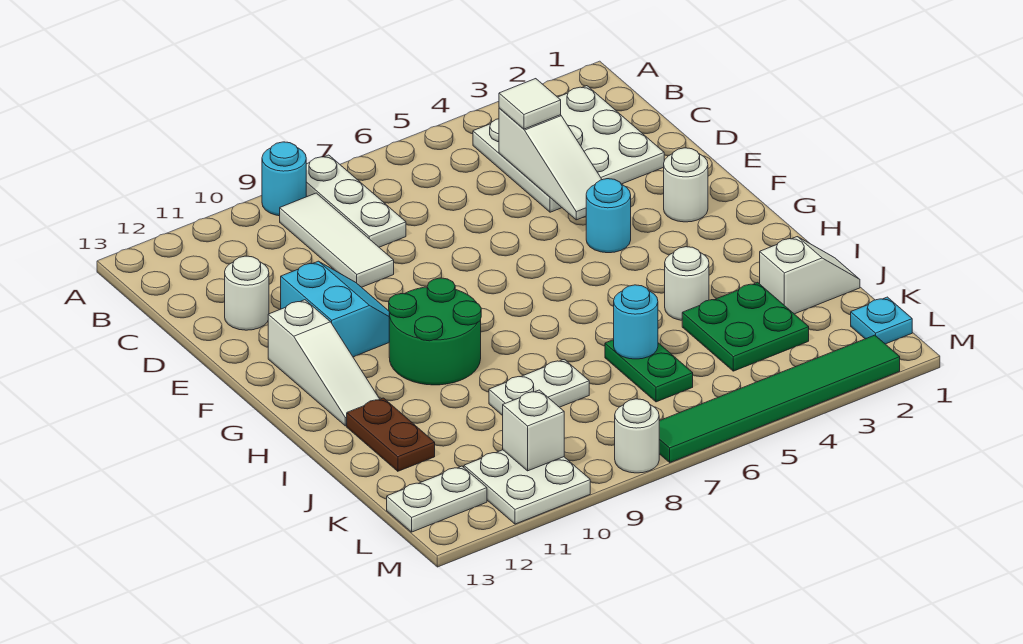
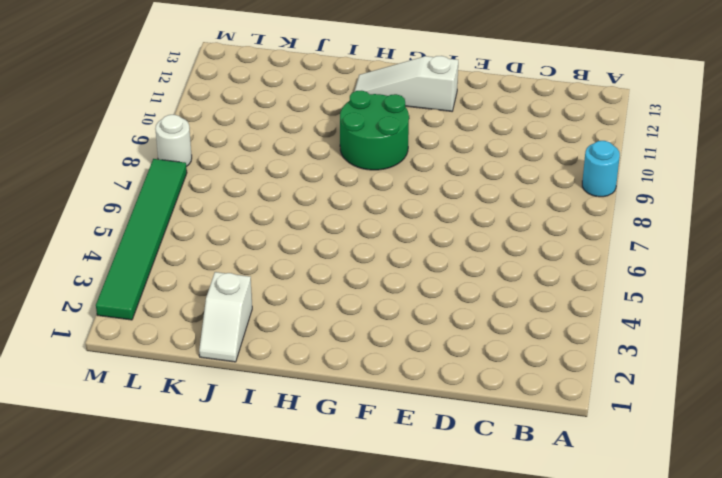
none -> white 1x3 plate [306,155,406,247]
none -> white 3x3 plate [473,86,664,212]
none -> white 1x3 tile [280,193,394,287]

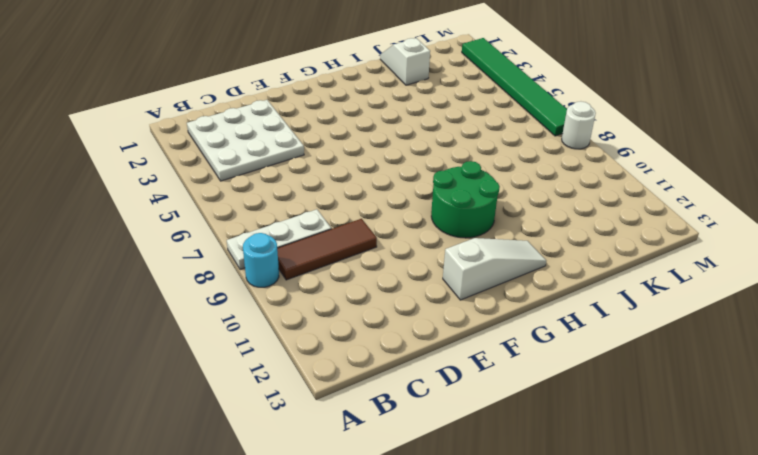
brown 1x3 tile [277,219,377,280] -> white 1x3 tile [280,193,394,287]
none -> white 1x1 round brick [225,256,269,330]
none -> cyan 2x2 slope [281,261,389,357]
none -> white 1x1 round brick [664,148,708,222]

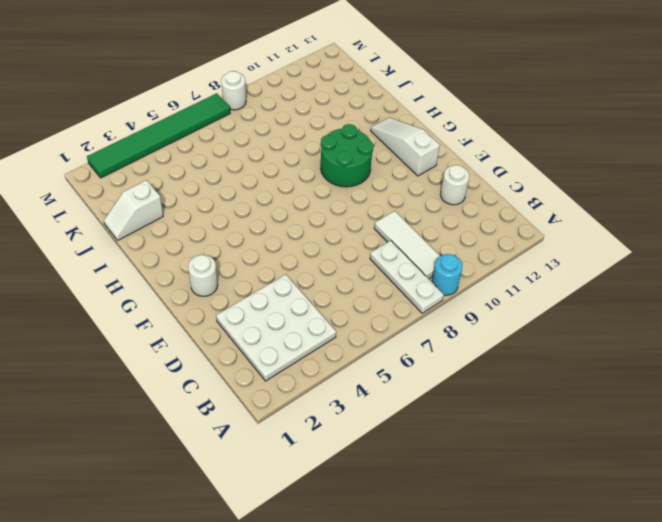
none -> cyan 2x2 slope [281,261,389,357]
none -> cyan 1x1 round brick [586,179,631,253]
none -> white 1x1 round brick [665,247,709,320]

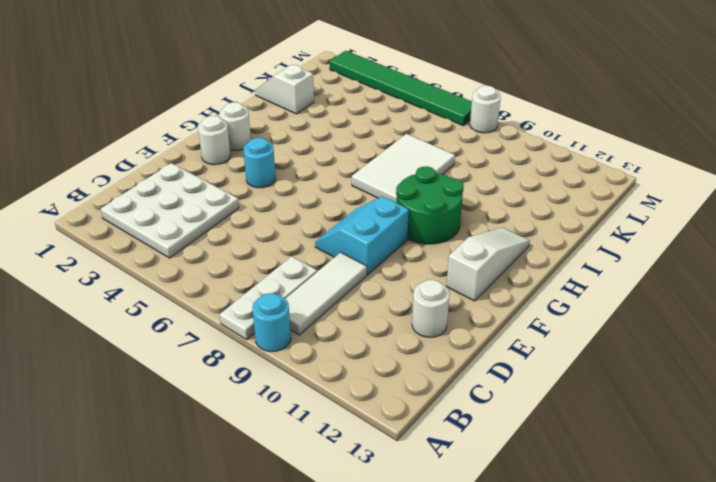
cyan 2x2 slope [315,196,409,275] -> cyan 2x2 slope moved to [281,261,389,357]
white 1x1 round brick [220,102,251,150] -> white 1x1 round brick moved to [665,247,709,320]
white 2x3 tile [352,134,455,203] -> white 1x2 plate [489,359,589,416]
none -> brown 1x2 plate [347,398,435,471]
none -> green 2x2 plate [682,282,809,371]
none -> green 1x2 plate [605,340,693,402]

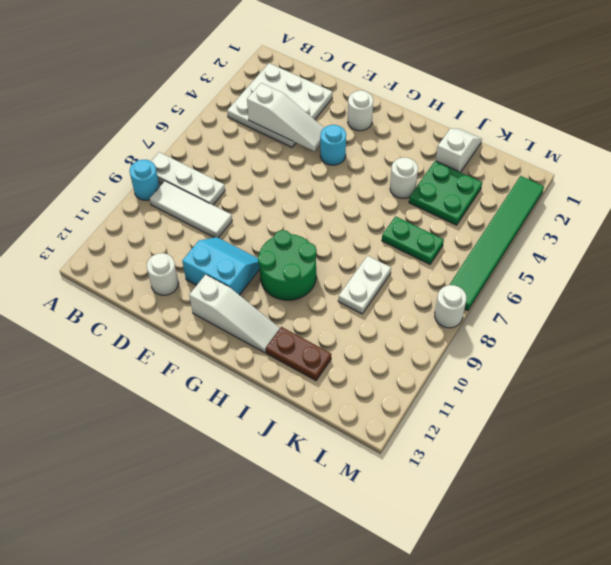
none -> cyan 1x1 plate [851,297,912,344]
none -> white 2x2 plate [464,450,590,524]
none -> white 1x2 plate [387,466,487,532]

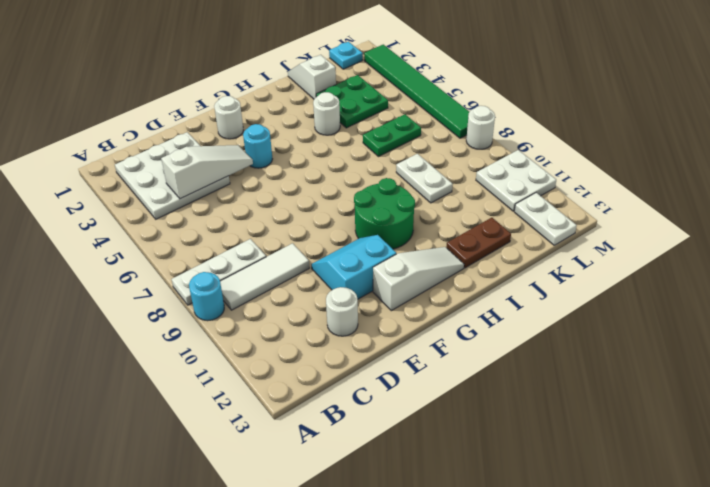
none -> cyan 1x1 round brick [614,285,658,359]
none -> white 1x1 brick [503,390,564,471]
none -> white 1x1 tile [499,79,561,129]

